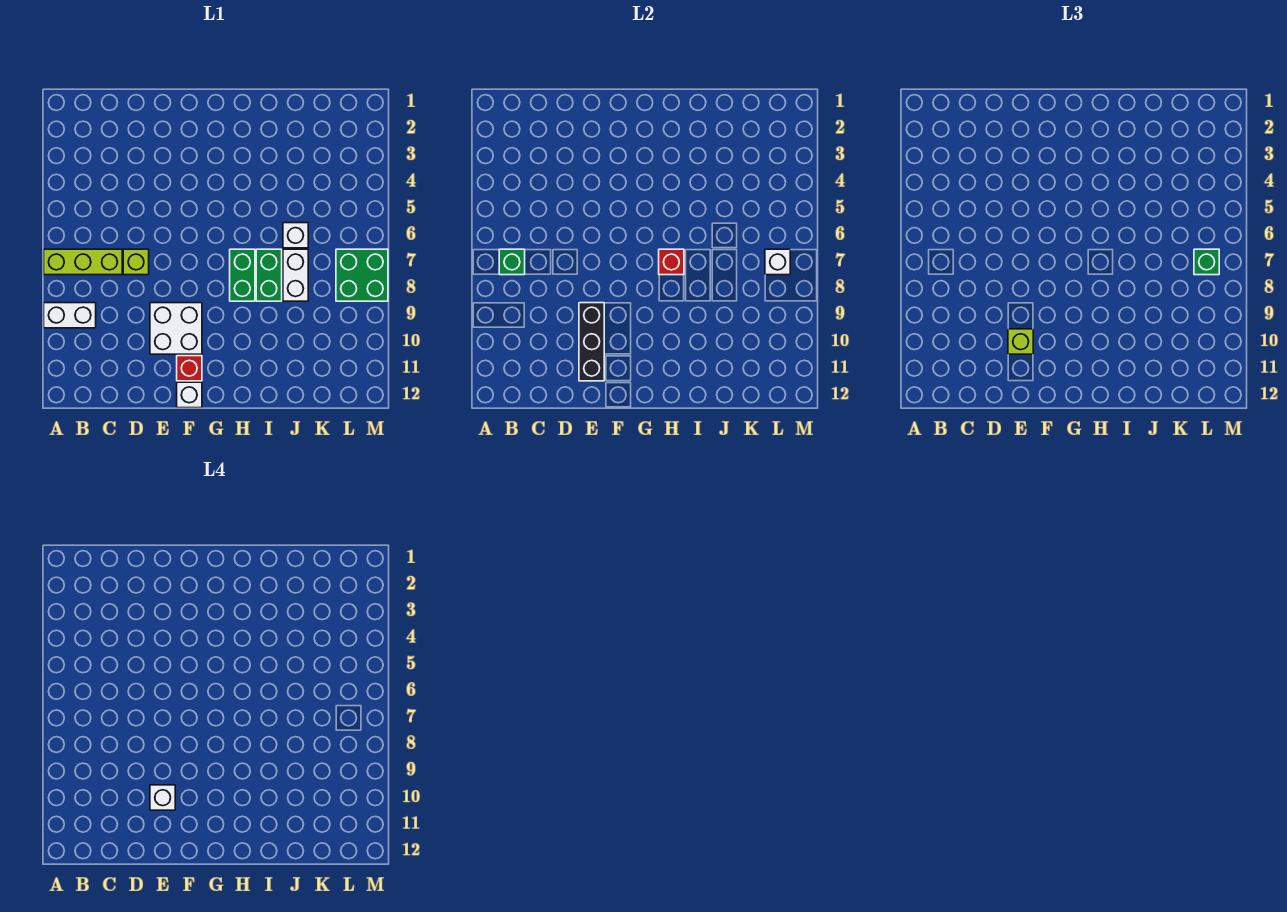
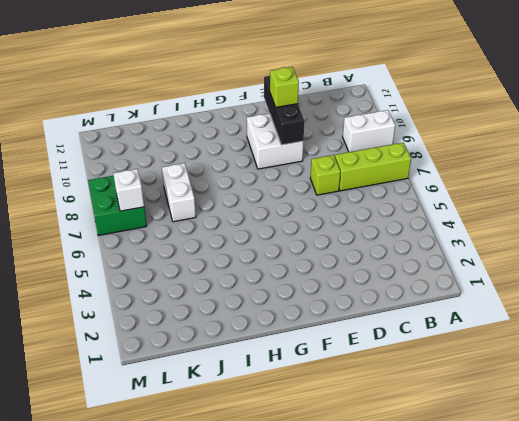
none -> red 1x1 brick [177,356,202,381]
none -> white 1x1 brick [177,382,202,408]
none -> green 1x2 brick [230,249,255,301]

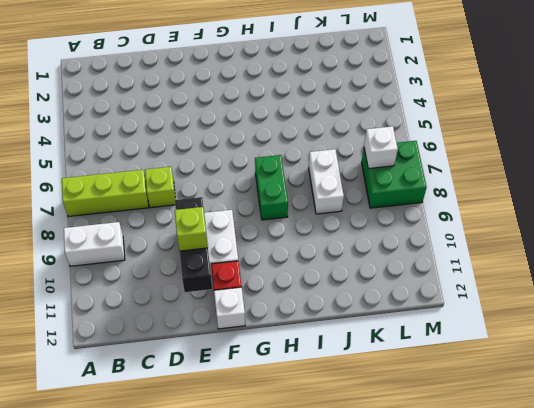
none -> green 1x2 brick [256,249,282,301]
none -> white 1x1 brick [283,223,308,248]
none -> green 1x1 brick [499,249,525,275]

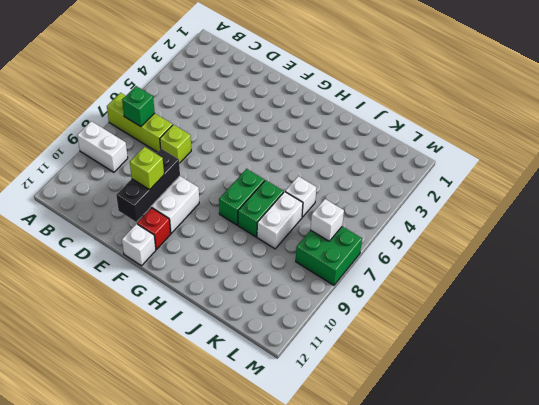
none -> red 1x1 brick [659,249,684,275]
none -> green 1x1 brick [1194,249,1219,275]
none -> white 1x1 brick [150,785,175,810]

